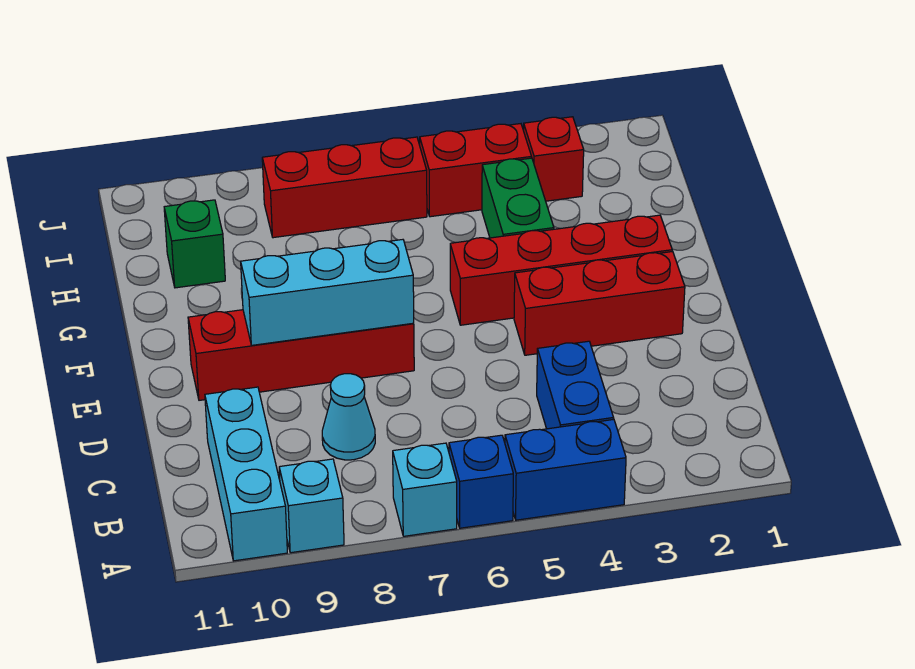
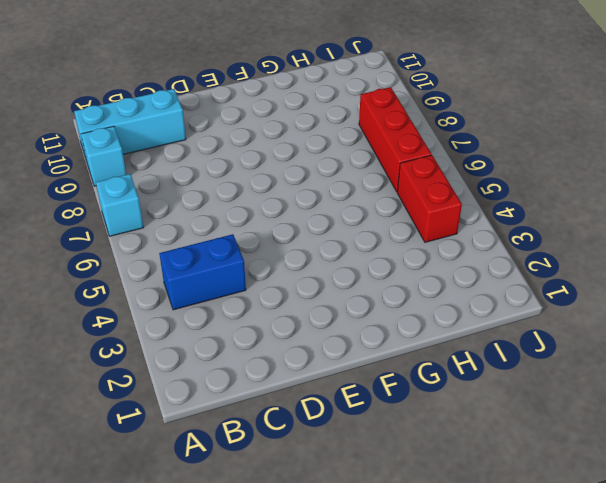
none -> blue 1x2 brick [505,419,626,520]
none -> blue 1x1 brick [449,435,513,528]
none -> cyan 1x1 cone [322,374,375,460]

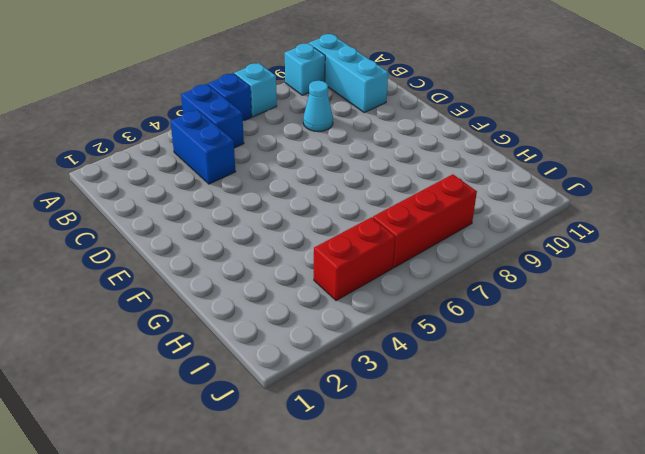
blue 1x2 brick [181,84,244,148] -> blue 1x2 brick turned to [505,419,626,520]
none -> red 1x3 brick [514,251,685,355]
none -> red 1x4 brick [188,310,414,400]
none -> red 1x4 brick [450,215,672,325]

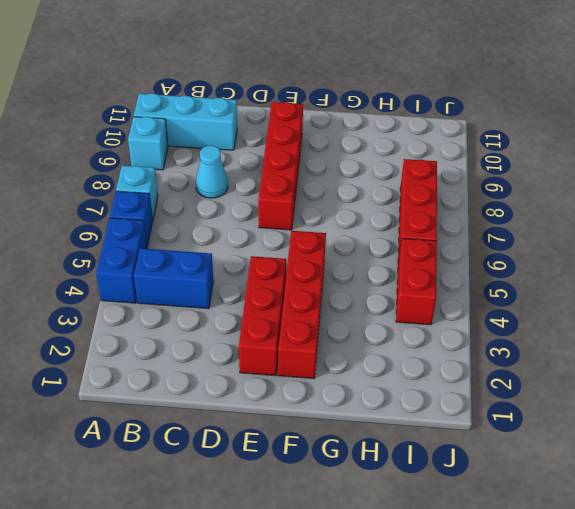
none -> green 1x2 brick [482,158,554,238]
none -> green 1x1 brick [164,200,225,288]
none -> red 1x1 brick [524,117,584,201]

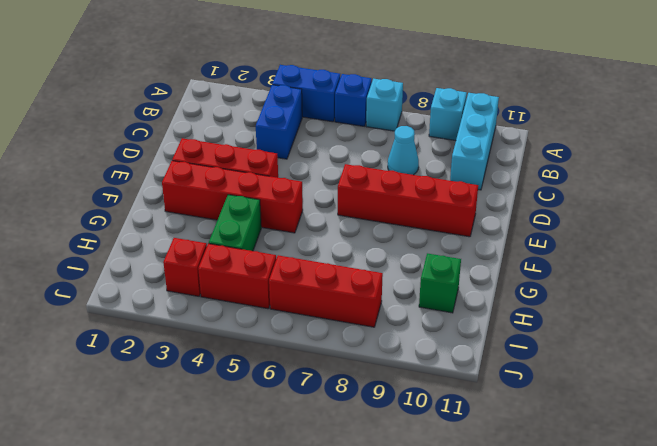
none -> cyan 1x3 brick [241,240,414,345]

